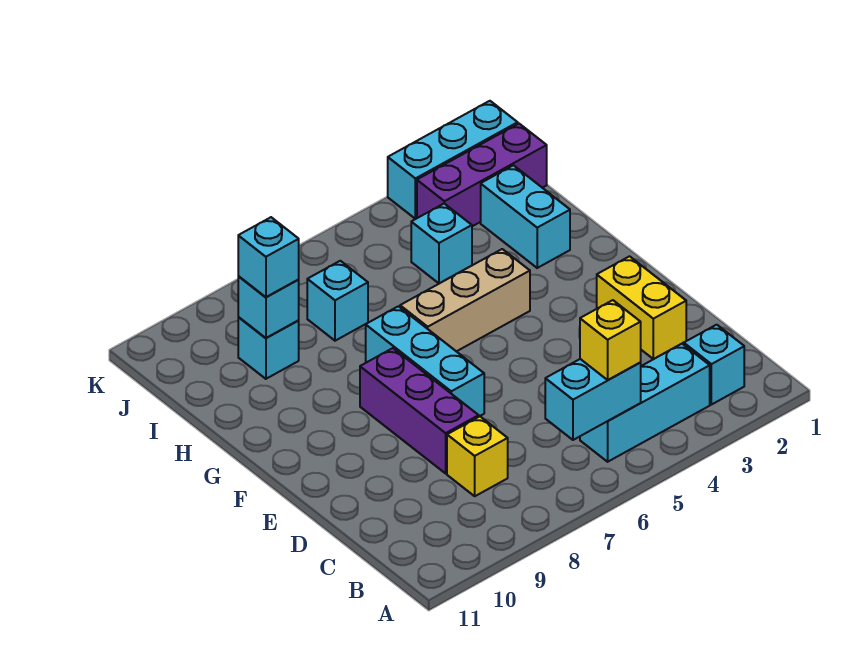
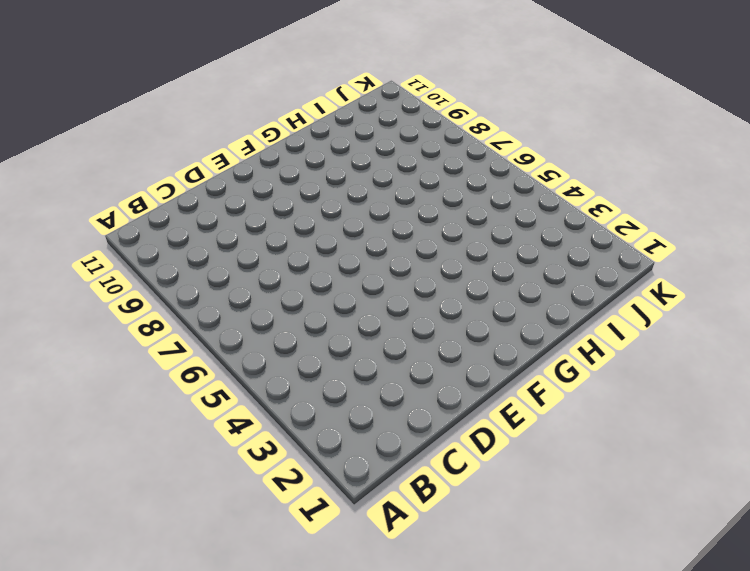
none -> cyan 1x1 brick [684,325,744,405]
none -> cyan 1x3 brick [580,344,710,462]
none -> yellow 1x1 brick [447,416,508,496]

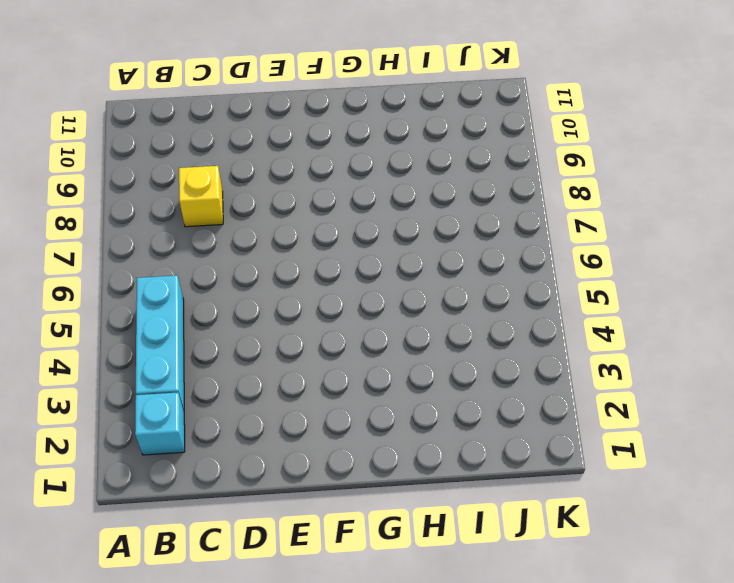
none -> yellow 1x2 brick [597,256,686,359]
none -> purple 1x3 brick [360,348,479,473]
none -> cyan 1x3 brick [366,306,484,416]

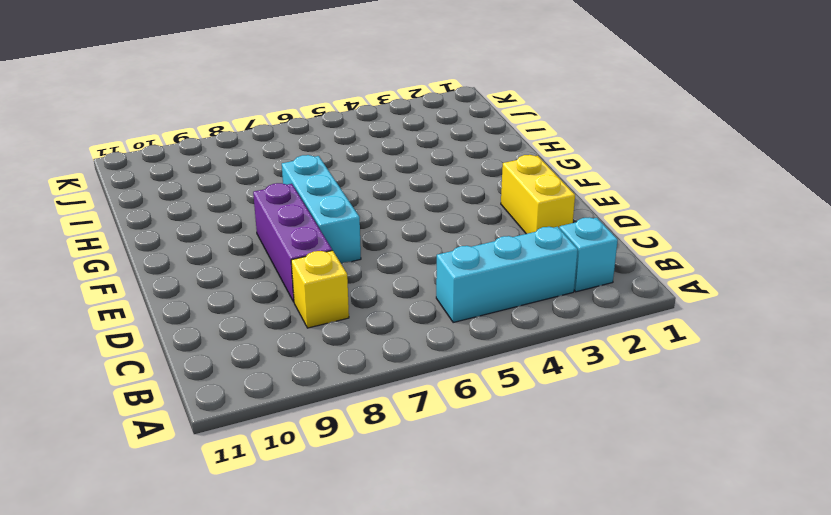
none -> tan 1x3 brick [400,249,530,352]
none -> cyan 1x2 brick [481,165,570,268]
none -> cyan 1x1 brick [411,204,472,283]

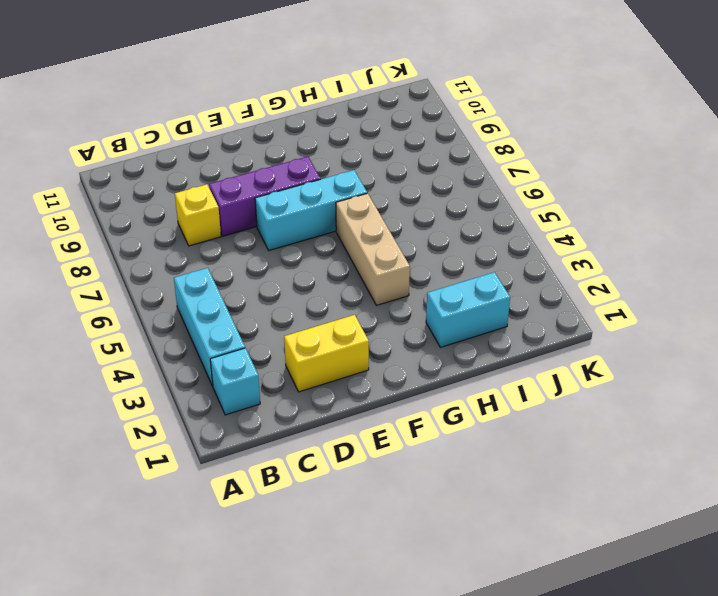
none -> cyan 1x1 brick [411,204,472,283]
none -> cyan 1x1 brick [307,261,368,341]
none -> cyan 1x1 brick [238,317,299,379]

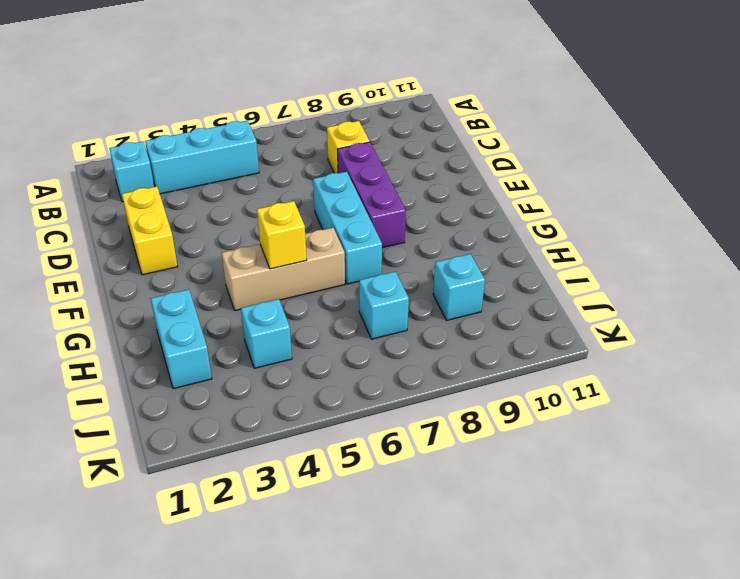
yellow 1x1 brick [257,201,307,269] -> yellow 1x1 brick moved to [580,300,641,380]
none -> purple 1x3 brick [417,124,547,226]
none -> cyan 1x3 brick [388,101,518,219]
none -> cyan 1x2 brick [545,359,641,440]

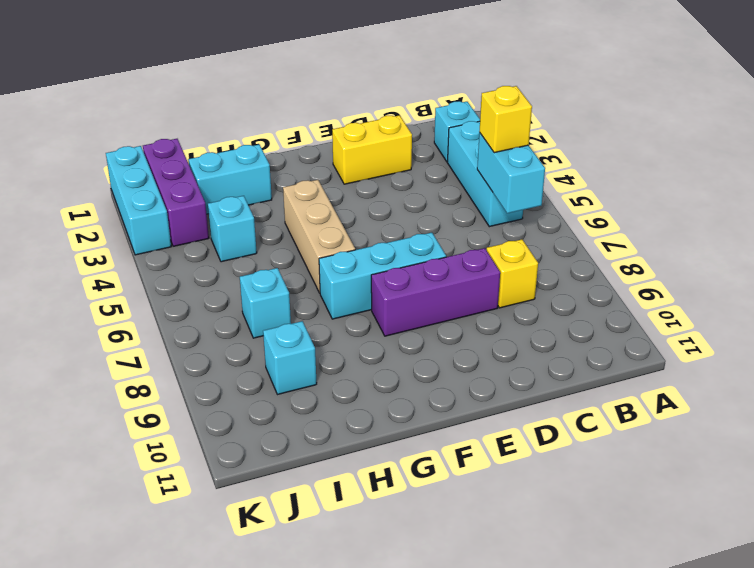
none -> cyan 1x1 brick [238,276,299,338]
none -> cyan 1x1 brick [238,217,299,297]

